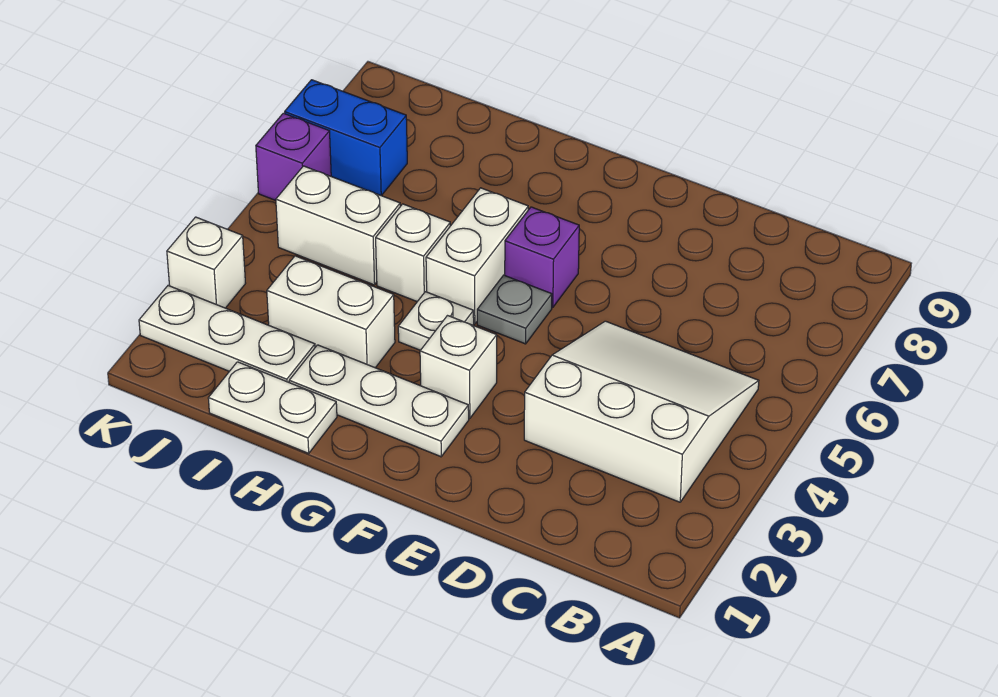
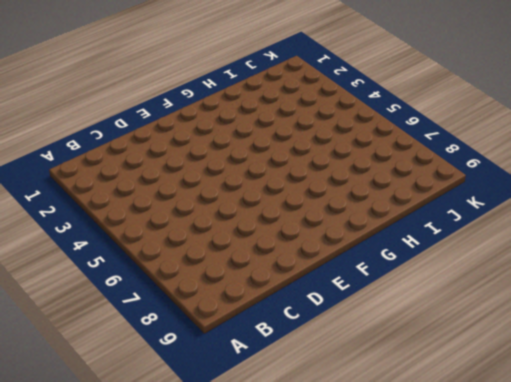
none -> white 3x3 slope [524,321,759,502]
none -> white 1x3 plate [289,345,469,457]
none -> white 1x1 brick [420,316,497,418]

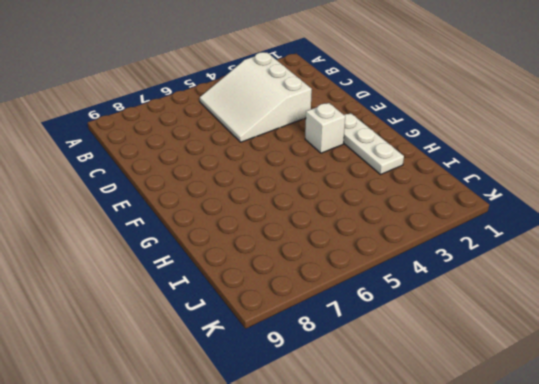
none -> grey 1x1 plate [477,275,552,344]
none -> purple 1x1 brick [505,207,579,307]
none -> white 1x1 plate [398,292,474,350]

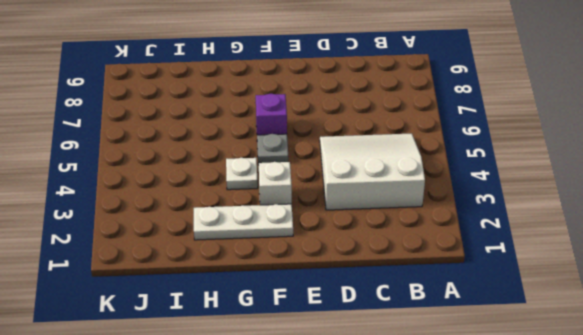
none -> white 1x2 brick [426,188,528,324]
none -> white 1x2 plate [208,362,337,453]
none -> white 1x2 brick [267,256,395,368]

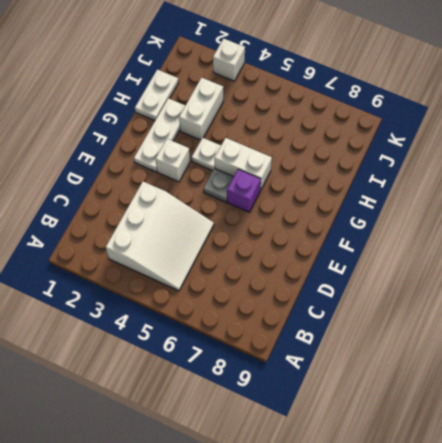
none -> white 1x1 brick [376,204,450,302]
none -> white 1x3 plate [139,286,315,382]
none -> white 1x2 brick [276,166,400,285]

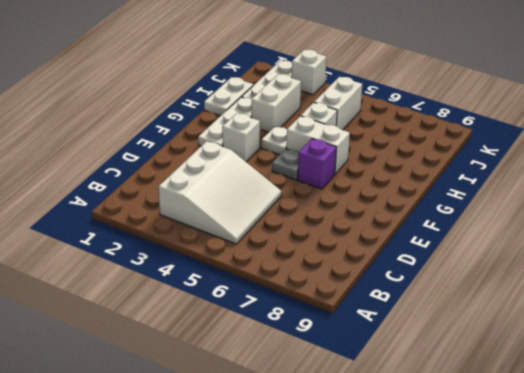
none -> blue 1x2 brick [285,80,407,196]
none -> purple 1x1 brick [256,113,331,200]

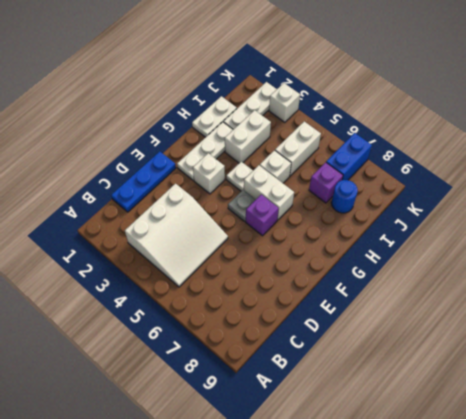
blue 1x3 plate [111,152,176,212] -> none
purple 1x1 brick [309,162,343,203] -> purple 1x1 brick moved to [256,113,331,200]
blue 1x1 round brick [331,180,358,213] -> none

